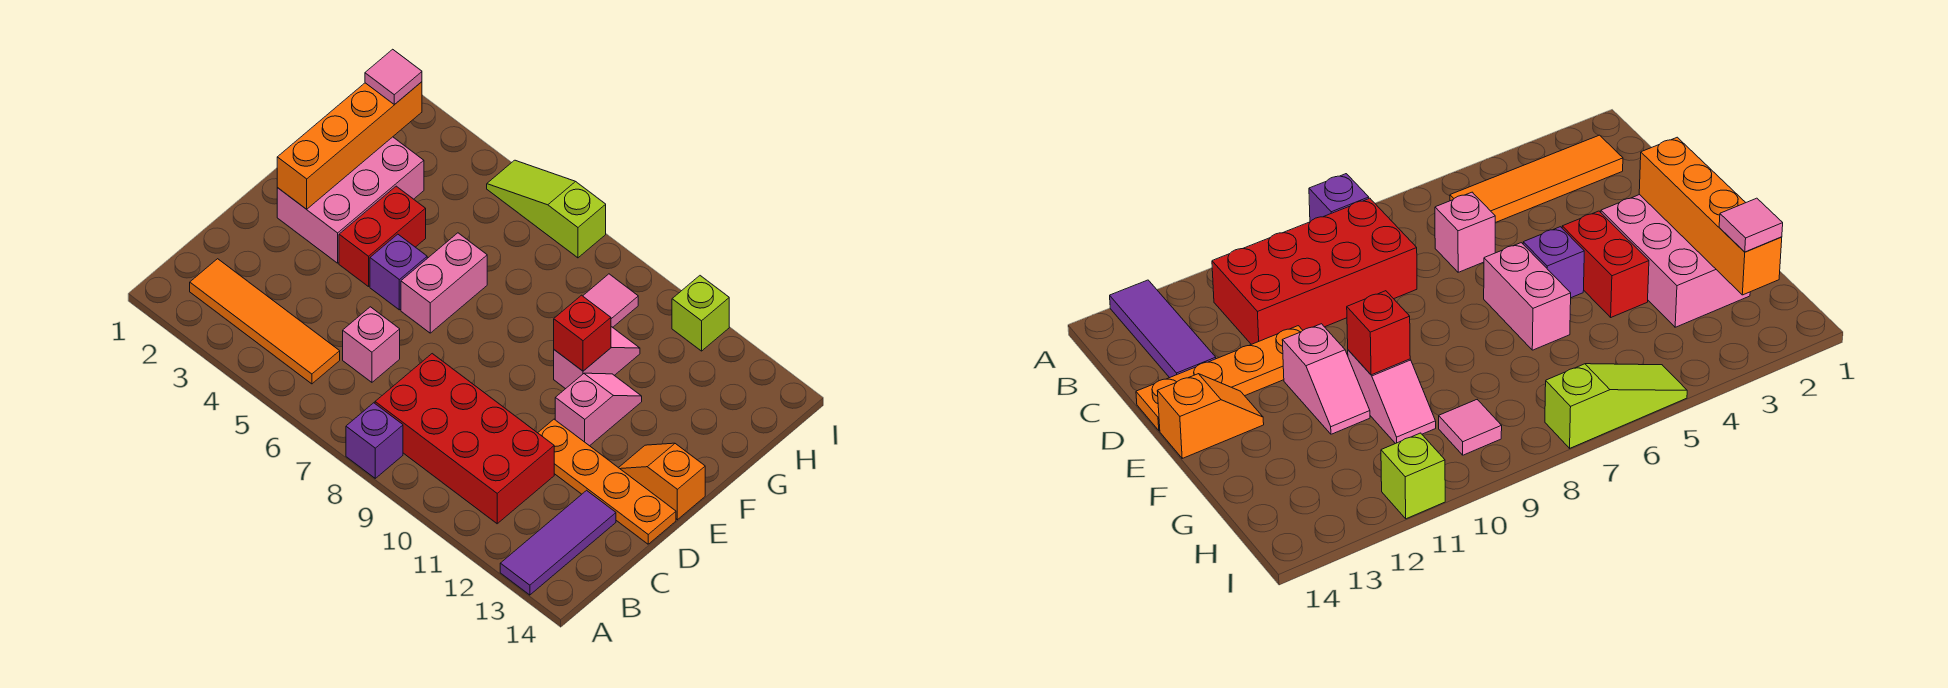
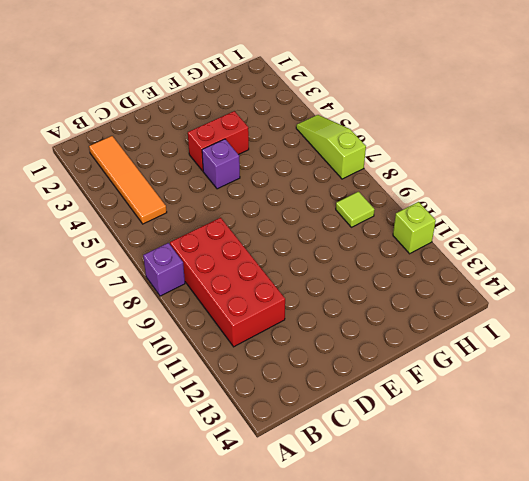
lime 1x1 tile [336,192,375,227] -> pink 1x1 tile [583,274,638,327]
none -> purple 1x3 tile [500,490,616,595]
none -> pink 1x1 brick [343,307,400,382]
none -> orange 1x4 plate [538,419,676,544]

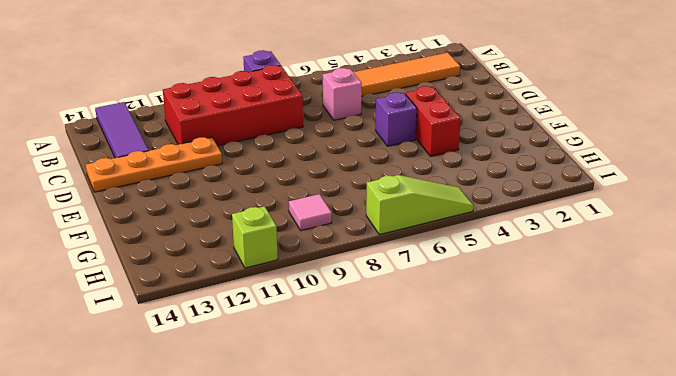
none -> pink 2x3 brick [277,137,424,263]
none -> pink 1x2 brick [401,233,487,333]
none -> pink 1x2 slope [555,373,642,446]

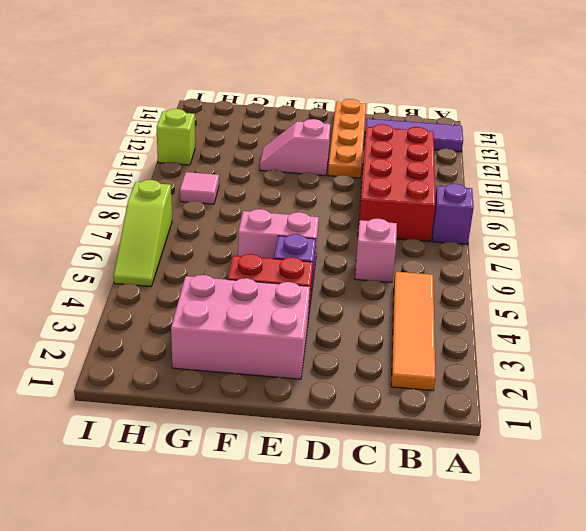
none -> orange 1x2 slope [619,443,705,520]
none -> pink 1x2 slope [554,327,640,389]
none -> orange 1x4 brick [277,82,422,209]

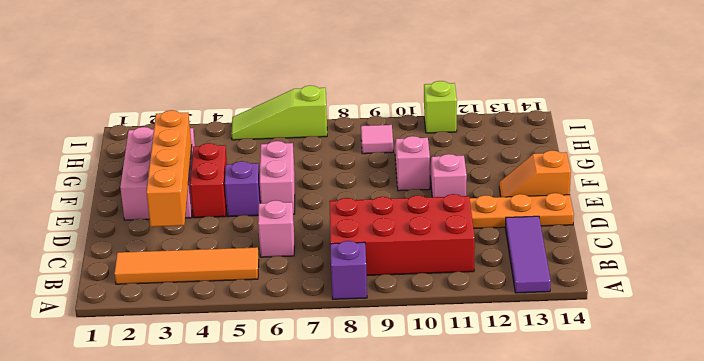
orange 1x4 brick [146,110,192,227] -> orange 1x4 brick moved to [277,82,422,209]
none -> red 1x1 brick [554,295,611,371]
none -> pink 1x1 tile [365,49,422,105]

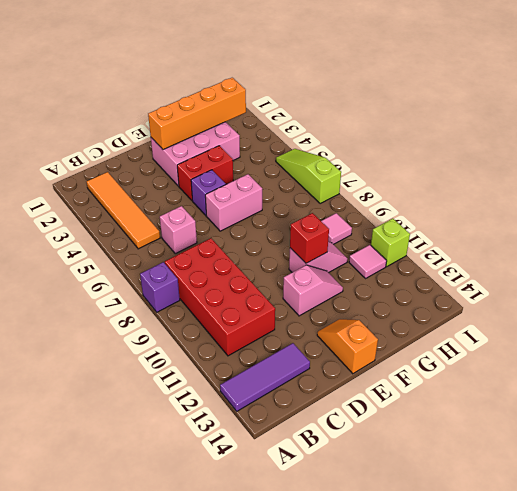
pink 1x1 tile [349,245,387,278] -> pink 1x1 tile moved to [365,49,422,105]
none -> orange 1x4 plate [538,419,676,544]

